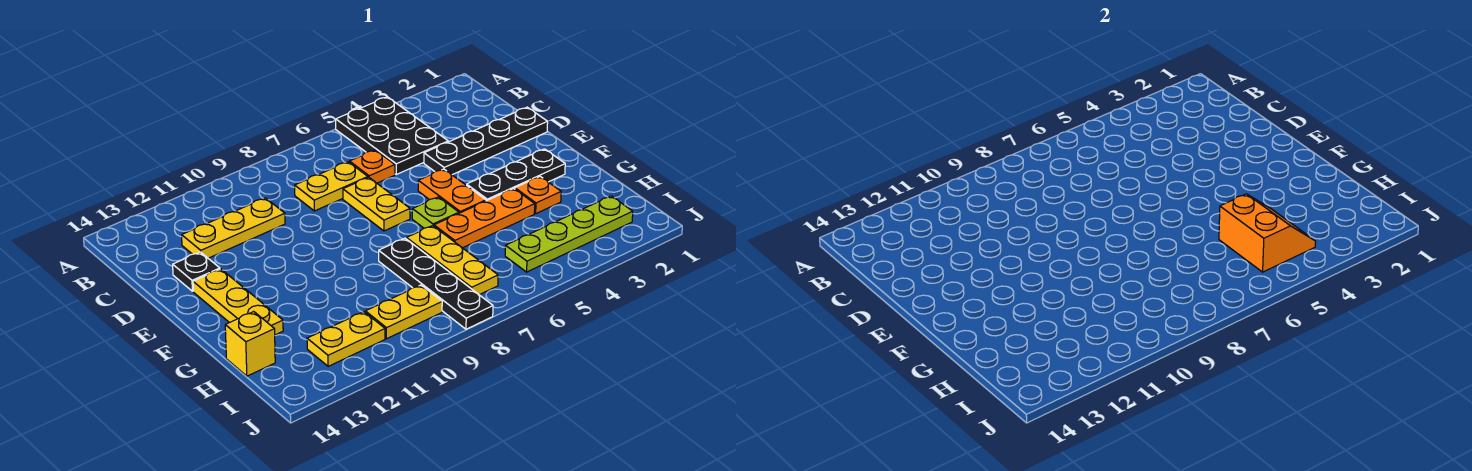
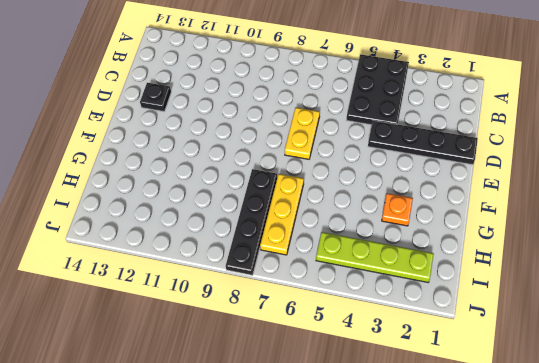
none -> orange 1x1 plate [349,150,395,183]
none -> yellow 1x2 plate [295,162,368,211]
none -> yellow 1x3 plate [182,198,285,258]

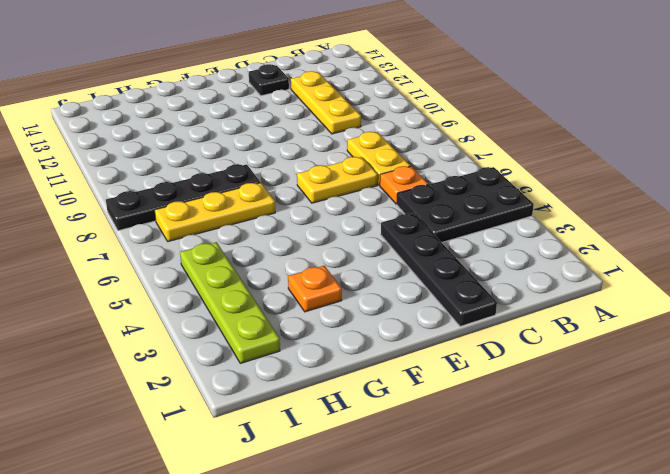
none -> orange 1x2 plate [418,169,486,213]
none -> yellow 1x3 plate [193,269,283,335]
none -> black 1x3 plate [467,149,565,201]

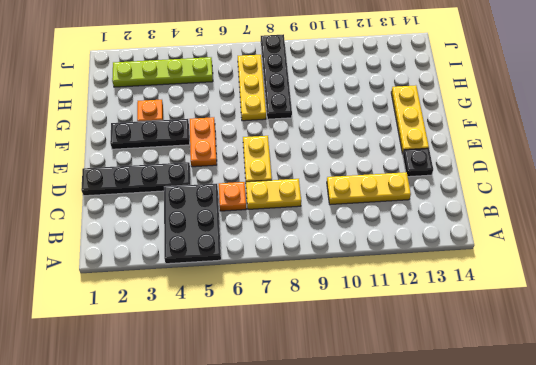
none -> lime 1x1 plate [412,197,459,228]
none -> orange 1x3 plate [434,188,535,248]
none -> yellow 1x1 brick [225,312,275,376]

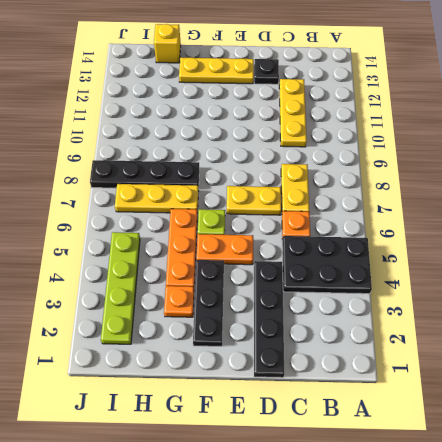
none -> yellow 1x2 plate [365,285,442,339]
none -> yellow 1x2 plate [307,312,385,366]
none -> orange 2x2 slope [1219,194,1316,272]

